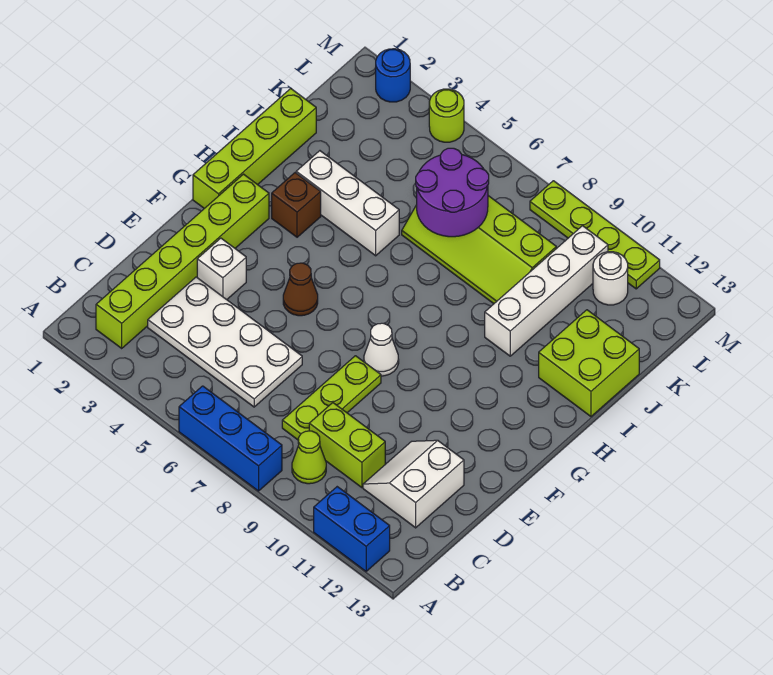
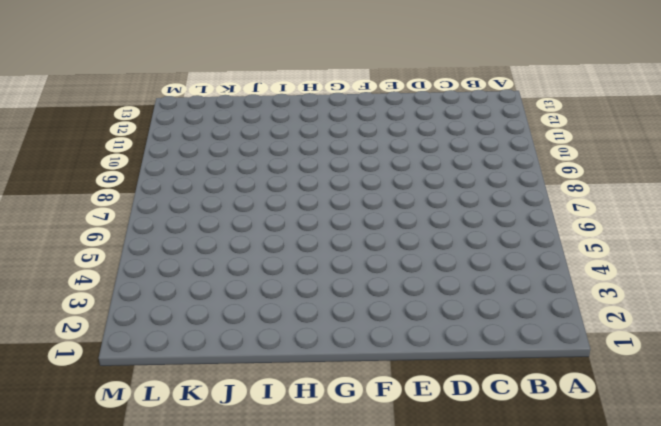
none -> blue 1x3 brick [179,386,282,491]
none -> blue 1x2 brick [314,487,390,571]
none -> lime 1x6 brick [96,174,269,348]

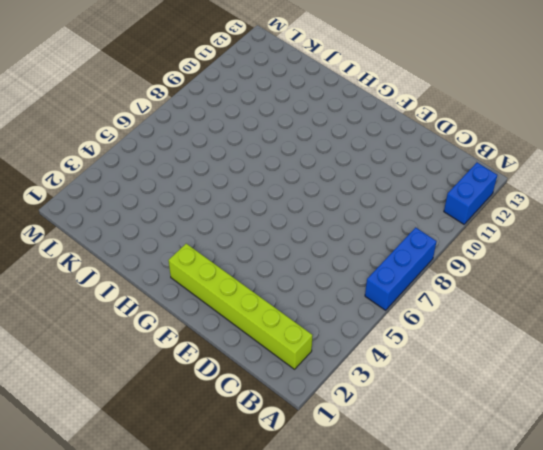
none -> lime 1x1 cone [292,431,326,484]
none -> white 2x4 plate [148,277,302,407]
none -> lime 1x3 plate [282,356,381,440]

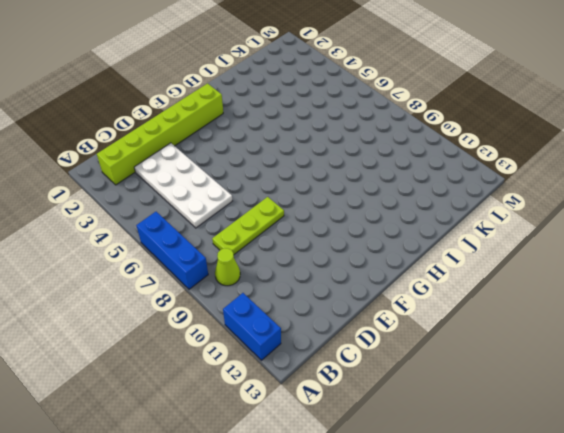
none -> lime 1x2 brick [309,403,385,488]
none -> white 2x2 slope [363,440,464,528]
none -> white 1x1 brick [197,238,246,300]

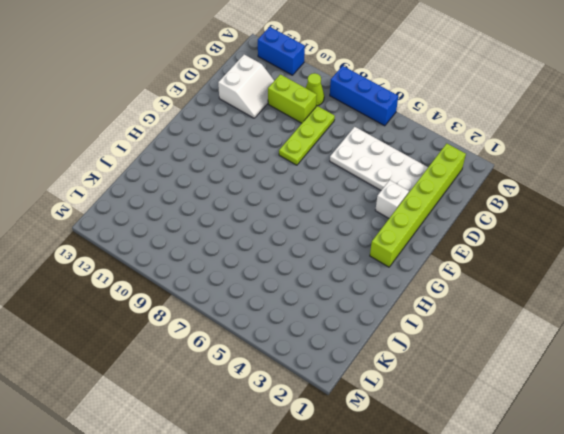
none -> brown 1x1 cone [283,263,318,316]
none -> white 1x1 cone [364,323,399,376]
none -> lime 1x4 brick [193,89,316,208]

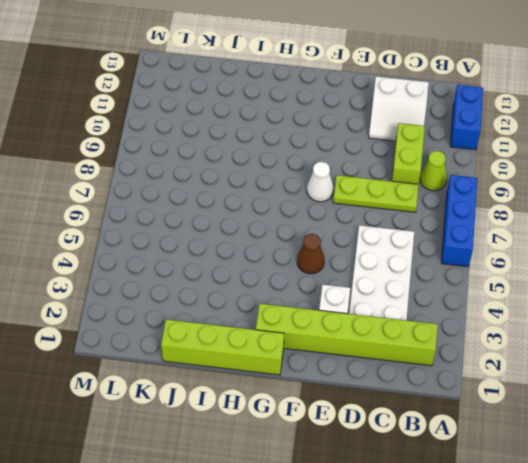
none -> brown 1x1 brick [272,173,321,237]
none -> white 1x3 brick [296,151,399,256]
none -> white 1x4 brick [485,226,608,356]

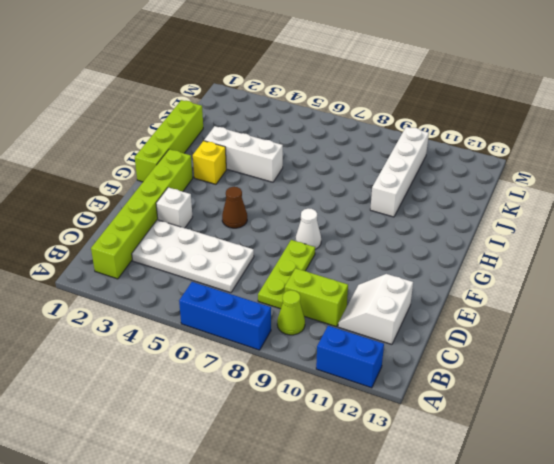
yellow 1x1 brick [193,141,226,184] -> brown 1x1 brick [272,173,321,237]
none -> lime 2x2 brick [539,310,639,416]
none -> lime 2x4 slope [402,196,556,304]
none -> white 1x1 round brick [593,252,628,305]

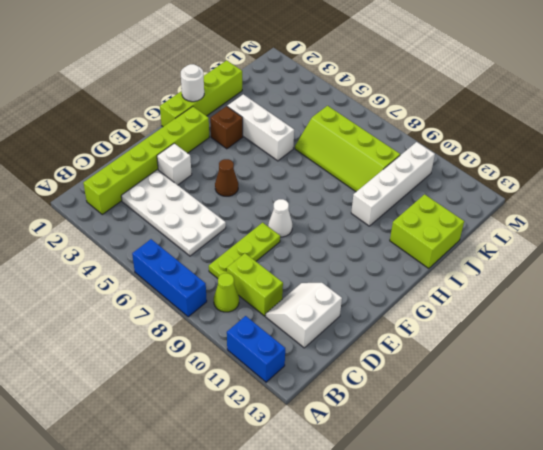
white 1x1 round brick [181,64,204,102] -> white 1x1 round brick moved to [593,252,628,305]
none -> blue 1x1 round brick [376,49,410,102]
none -> lime 1x1 round brick [429,89,464,142]
none -> lime 1x4 plate [530,181,660,289]

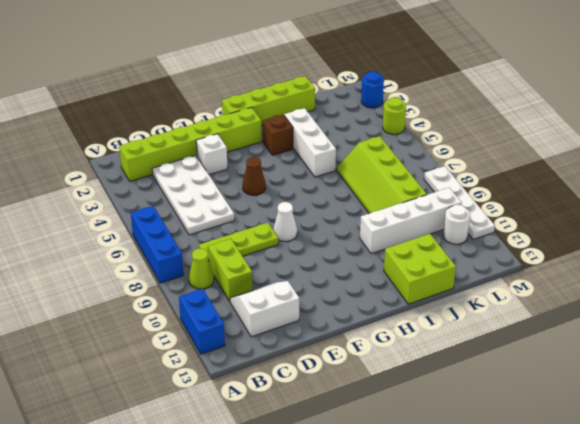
white 1x4 plate [424,166,495,239] -> lime 1x4 plate [530,181,660,289]
none -> purple 2x2 round brick [416,148,489,237]

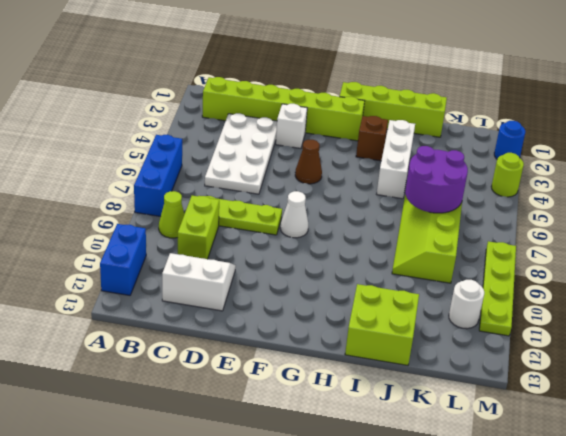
none -> white 1x4 brick [485,226,608,356]

